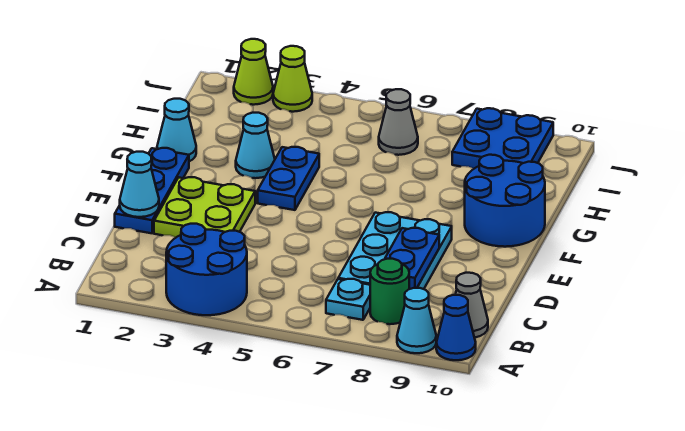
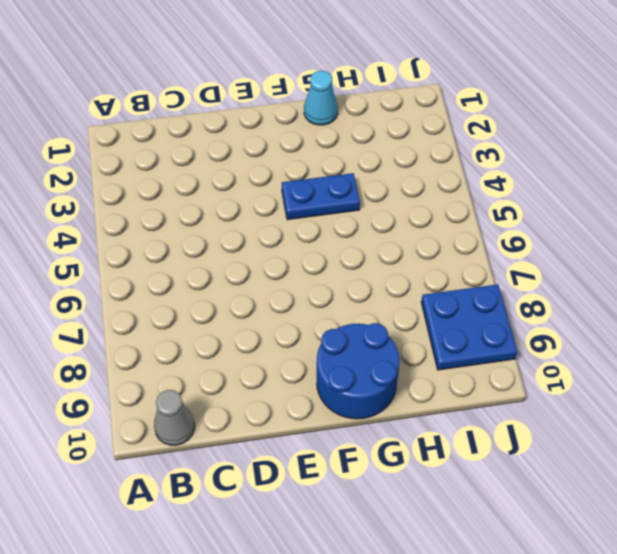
none -> blue 2x2 round brick [166,224,247,315]
none -> cyan 1x1 cone [397,288,436,353]
none -> blue 1x1 cone [436,295,476,360]

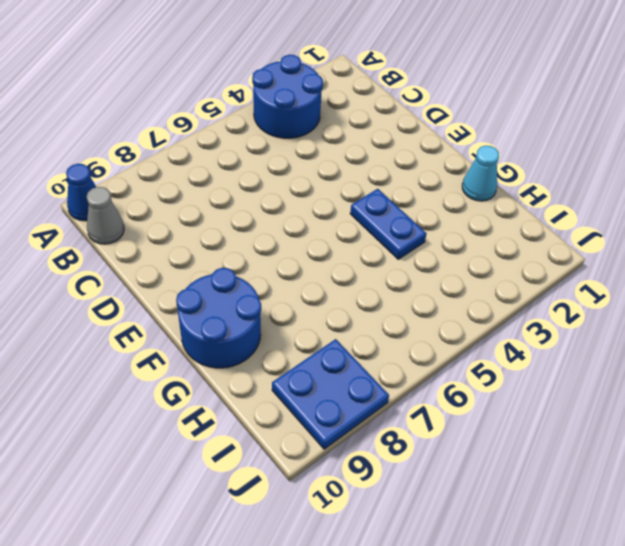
none -> cyan 1x1 cone [397,288,436,353]
none -> cyan 1x1 plate [326,279,370,320]
none -> green 1x1 round brick [370,259,409,324]

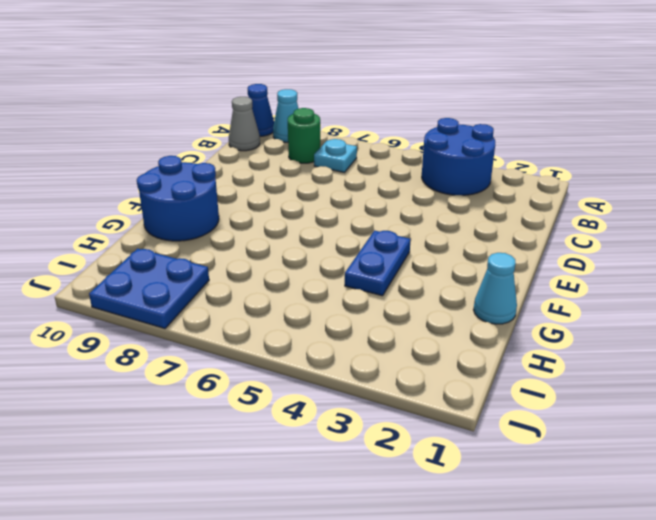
none -> cyan 2x3 plate [338,212,452,289]
none -> blue 1x3 plate [115,148,189,233]
none -> lime 2x2 plate [154,177,255,237]

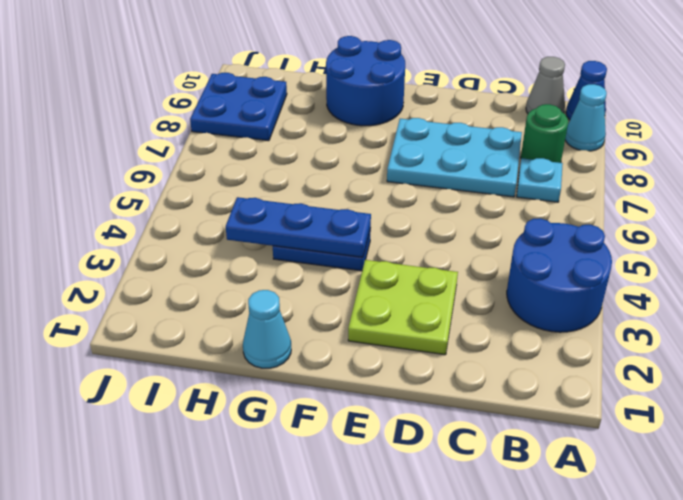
blue 1x3 plate [226,197,371,257] -> blue 1x3 plate moved to [115,148,189,233]
none -> cyan 1x1 cone [236,113,275,178]
none -> grey 1x1 cone [379,89,418,155]
none -> lime 1x1 cone [234,39,273,105]

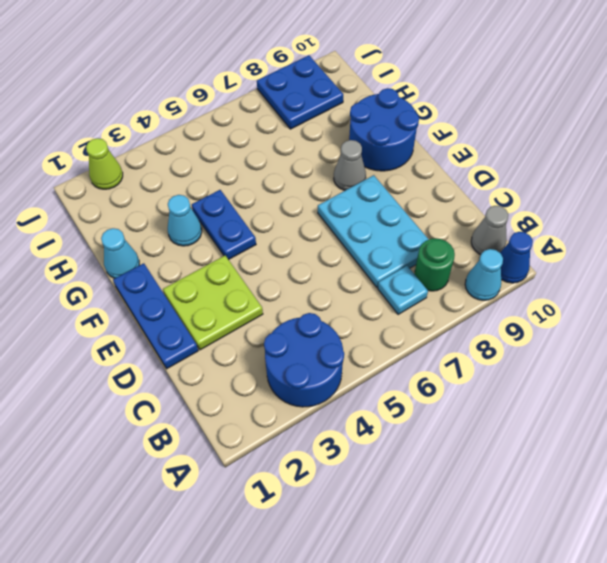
grey 1x1 cone [334,140,366,190] -> grey 1x1 cone moved to [379,89,418,155]
none -> lime 1x1 cone [273,46,312,112]
none -> blue 1x2 plate [385,228,439,289]
none -> cyan 1x1 cone [120,152,159,217]

